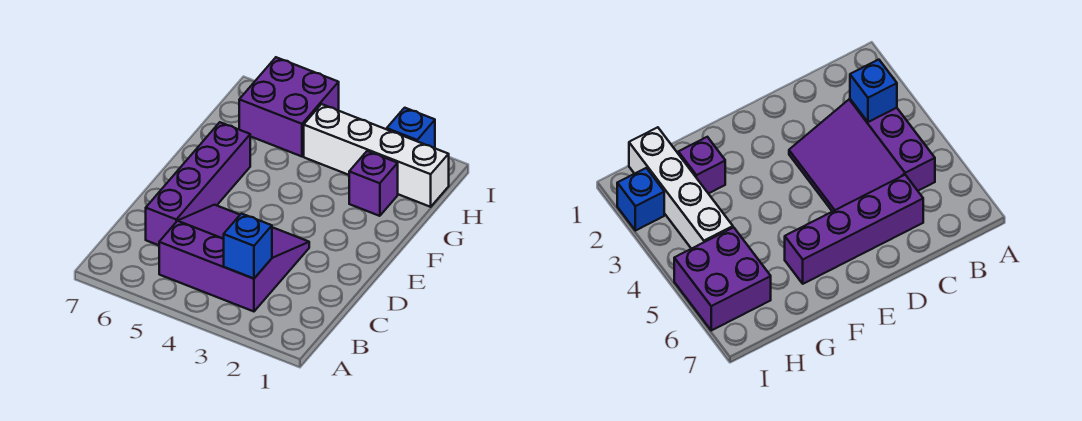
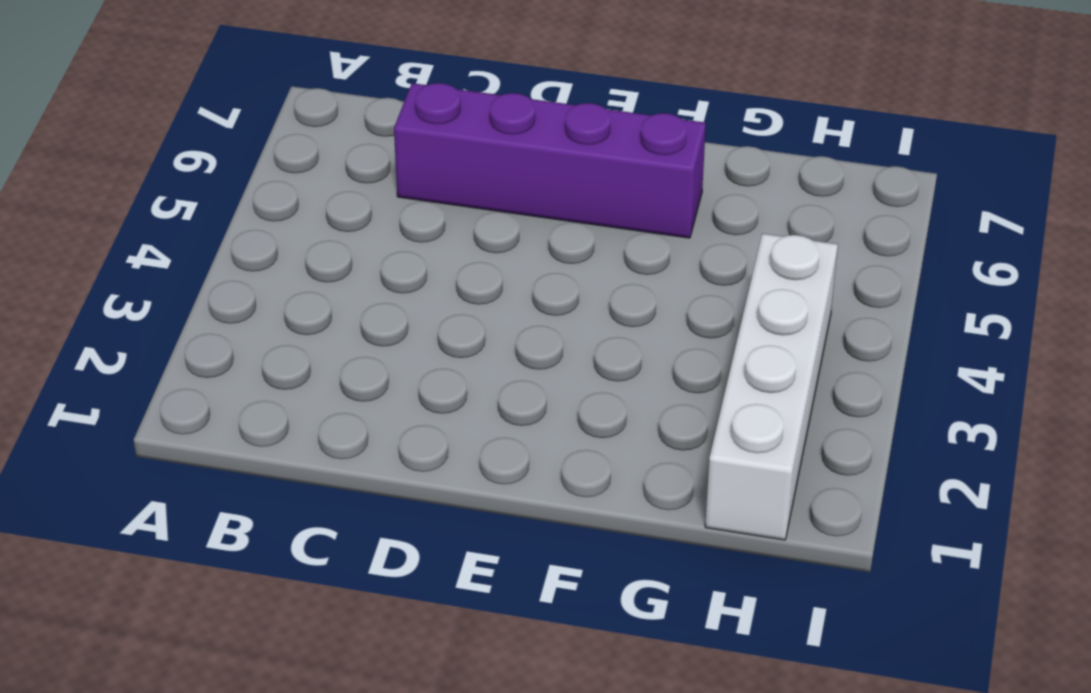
none -> purple 3x3 slope [159,205,309,311]
none -> purple 1x1 brick [349,151,398,216]

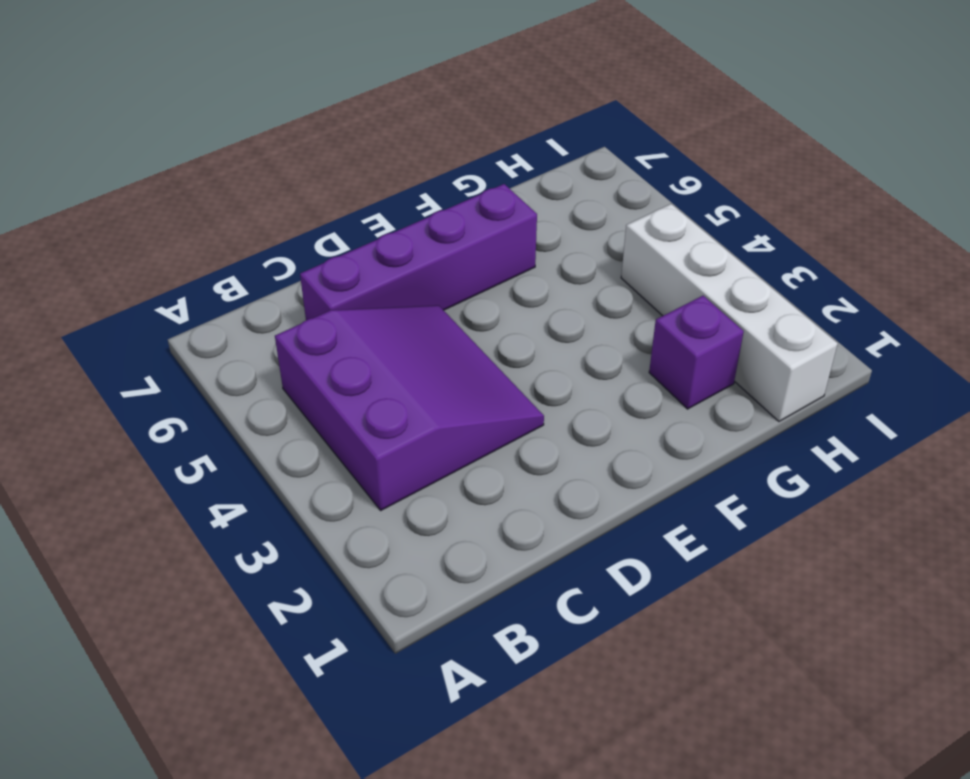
none -> purple 2x2 brick [239,57,339,156]
none -> blue 1x1 brick [387,108,435,148]

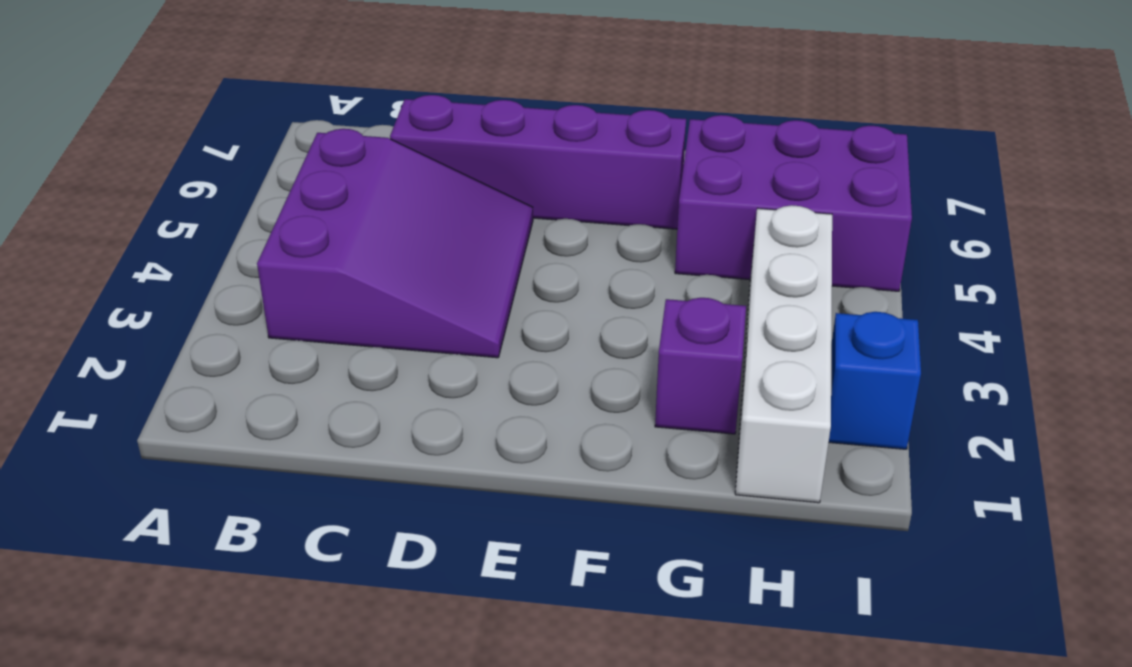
purple 2x3 brick [675,115,912,291] -> purple 2x2 brick [239,57,339,156]
none -> blue 1x1 brick [224,214,272,279]

